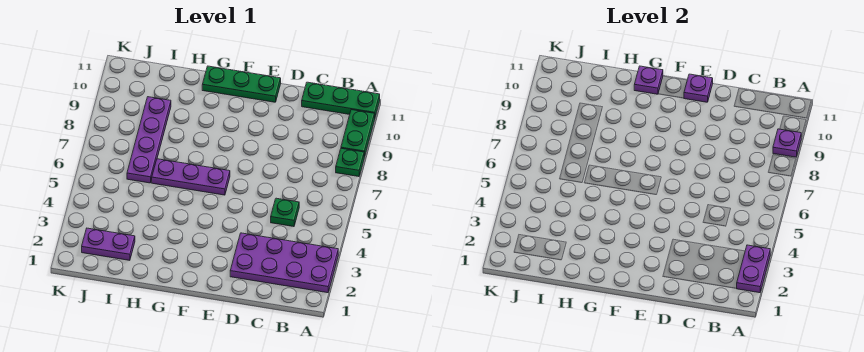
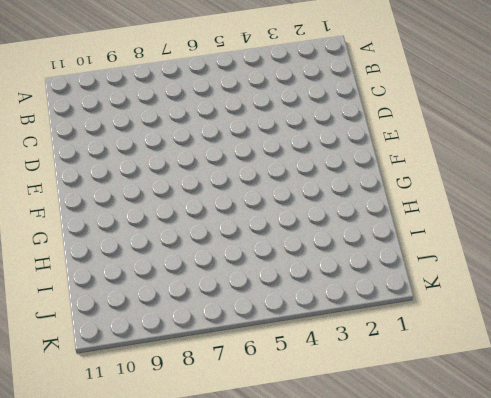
none -> purple 2x4 plate [230,233,338,293]
none -> green 1x1 plate [336,148,364,177]
none -> green 1x2 plate [341,110,375,157]

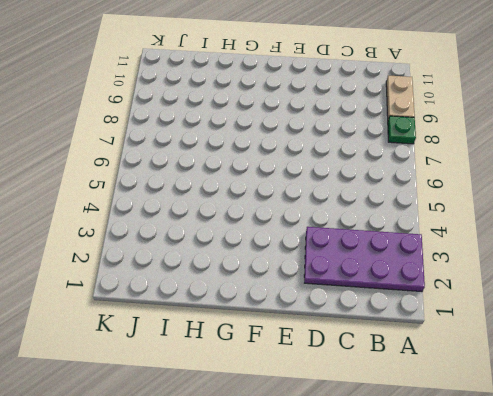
tan 1x2 plate [386,75,415,120] -> green 1x2 plate [341,110,375,157]
none -> green 1x3 plate [302,82,380,116]
none -> green 1x1 plate [271,198,299,227]
none -> green 1x3 plate [202,66,281,102]

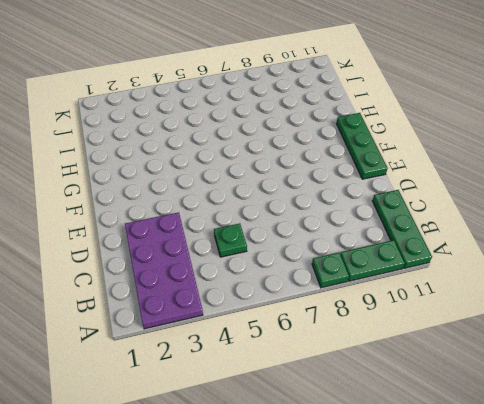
none -> purple 1x3 plate [152,159,230,195]
none -> purple 1x2 plate [82,228,135,260]
none -> purple 1x4 plate [127,97,171,183]

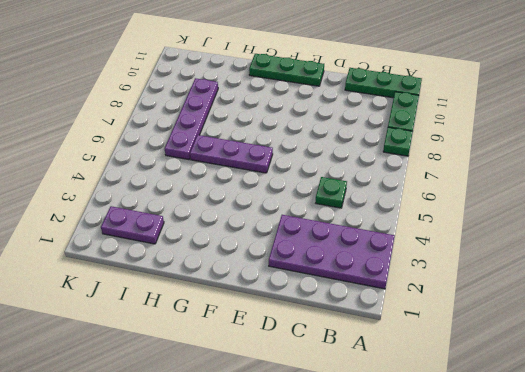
none -> purple 1x2 plate [736,245,770,293]
none -> purple 1x1 plate [773,129,801,157]
none -> purple 1x1 plate [684,74,713,102]

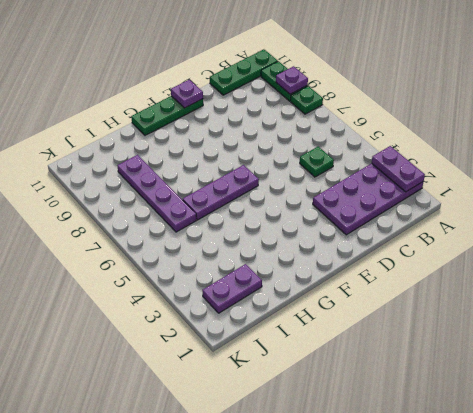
none -> purple 1x1 plate [634,66,663,94]

